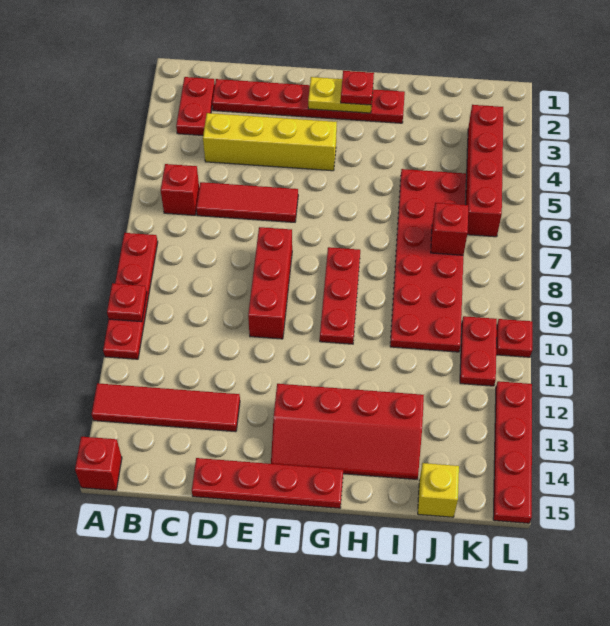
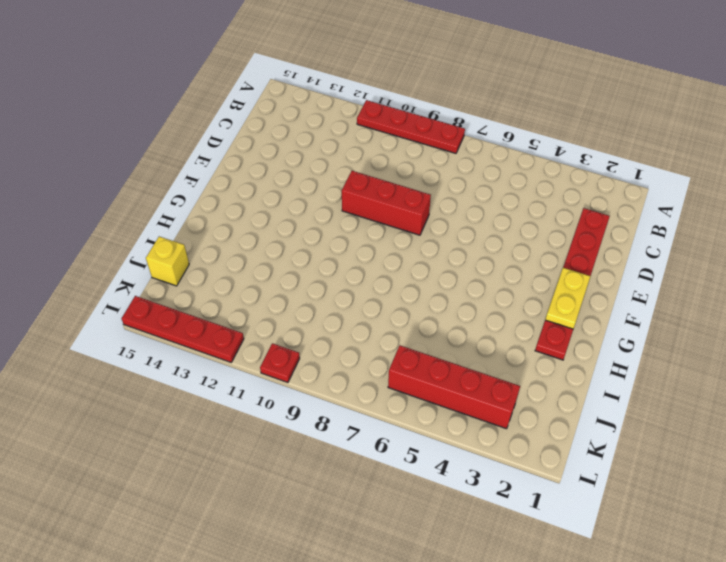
none -> red 1x4 tile [92,383,240,432]
none -> red 1x1 brick [75,437,122,490]
none -> red 1x2 plate [176,77,215,135]

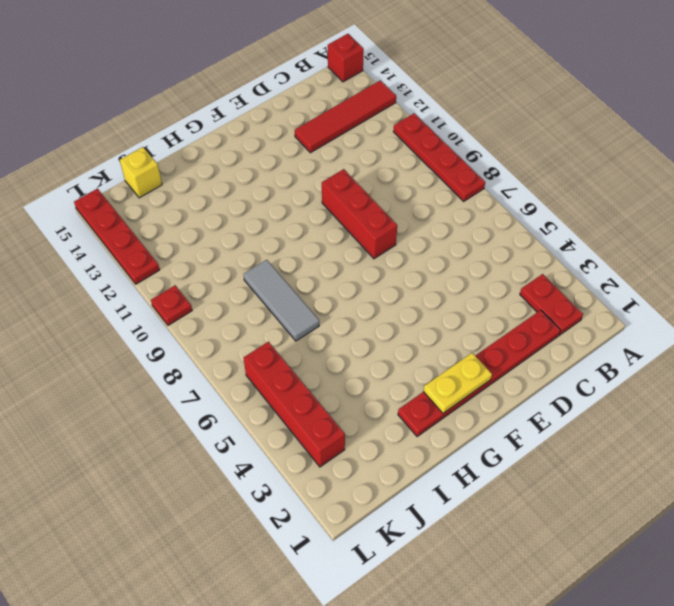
grey 1x3 tile [244,260,319,341] -> red 2x6 plate [390,169,466,352]
none -> red 1x1 brick [161,164,199,215]
none -> yellow 1x4 brick [203,113,337,171]
none -> red 1x3 tile [196,182,298,222]

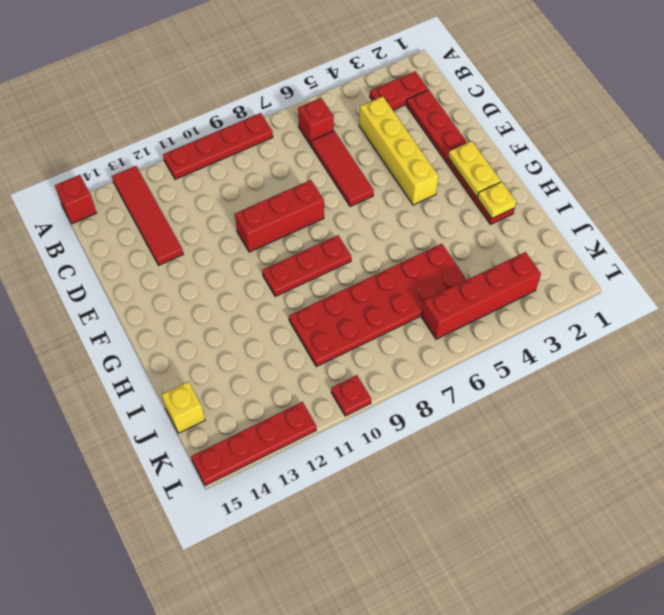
yellow 1x1 plate [478,182,516,218] -> none
none -> red 1x4 plate [192,458,343,508]
none -> red 2x4 slope [271,384,424,479]
none -> red 1x2 plate [460,316,497,386]

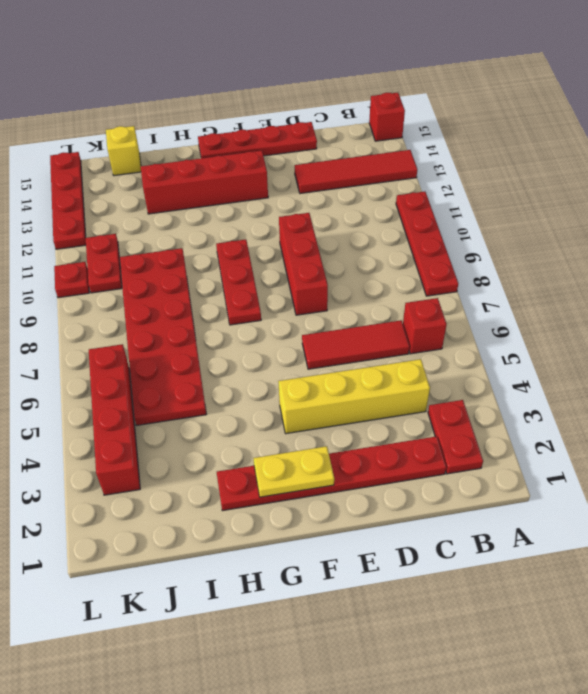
none -> red 1x1 plate [107,283,147,322]
none -> red 1x1 brick [431,203,468,255]
none -> red 1x1 plate [341,71,374,105]

